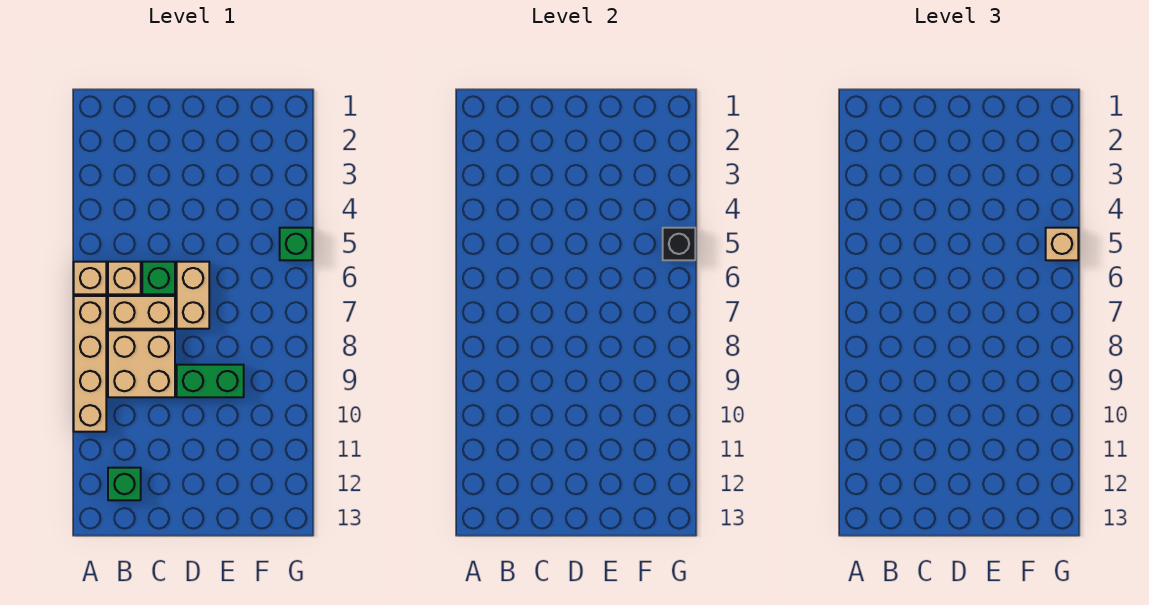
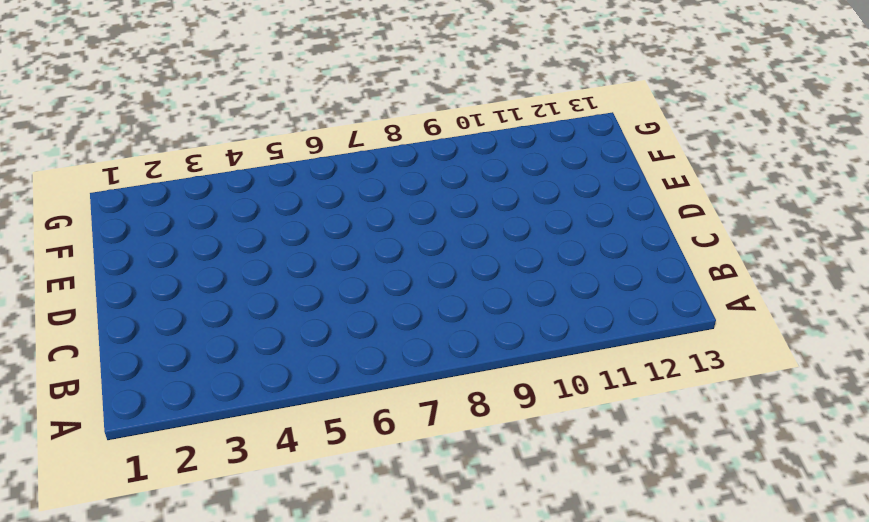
none -> tan 1x1 brick [74,262,106,294]
none -> tan 1x4 brick [74,296,106,432]
none -> tan 1x1 brick [108,262,141,294]

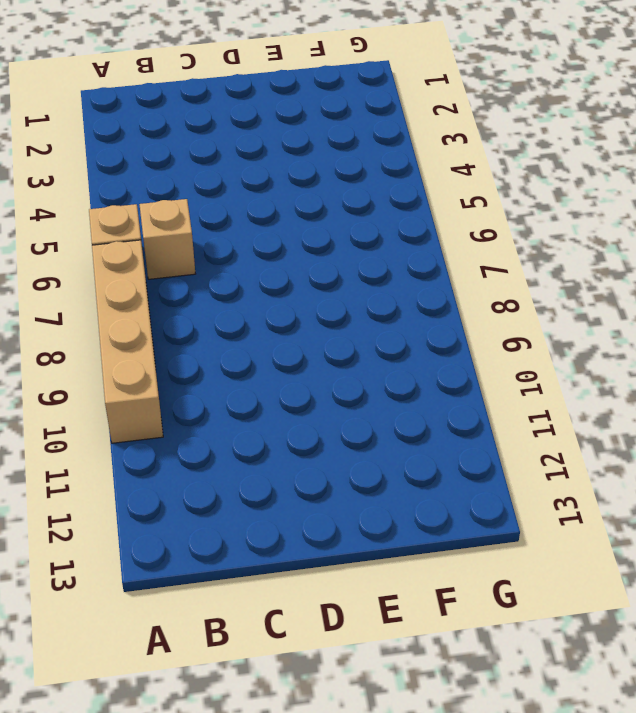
none -> tan 1x2 brick [108,296,175,329]
none -> tan 2x2 brick [108,330,175,397]
none -> green 1x1 brick [108,468,141,500]

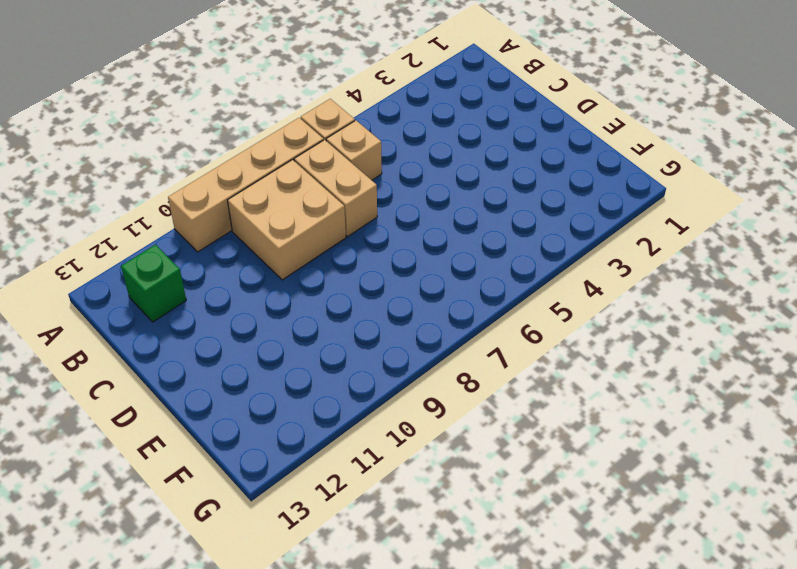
none -> green 1x1 brick [142,262,175,294]
none -> tan 1x2 brick [177,262,209,329]
none -> green 1x2 brick [177,365,244,397]

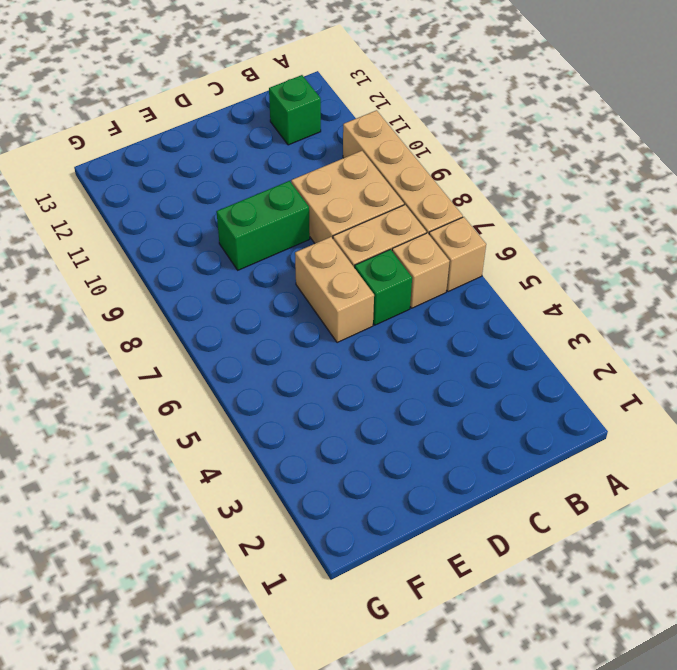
none -> green 1x1 brick [280,228,312,260]
none -> black 1x1 brick [663,228,695,260]
none -> tan 1x1 brick [1046,228,1078,260]

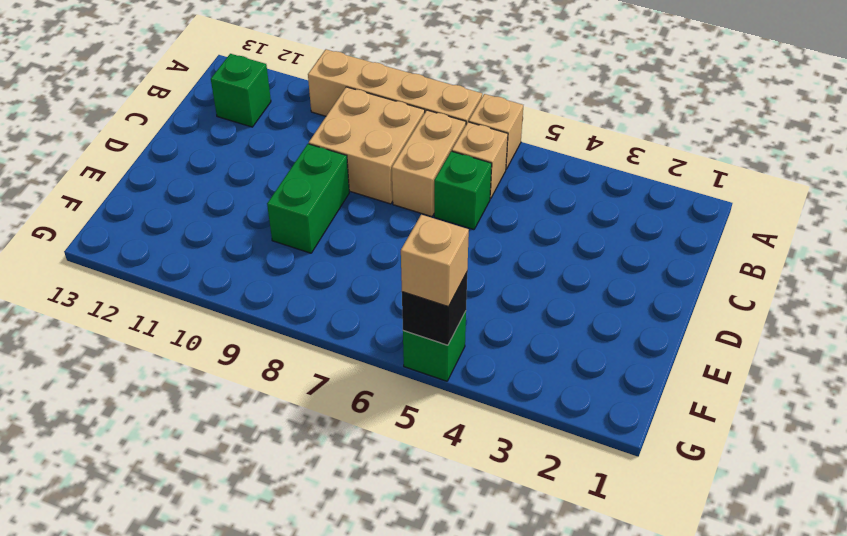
none -> tan 1x2 brick [177,262,209,329]

